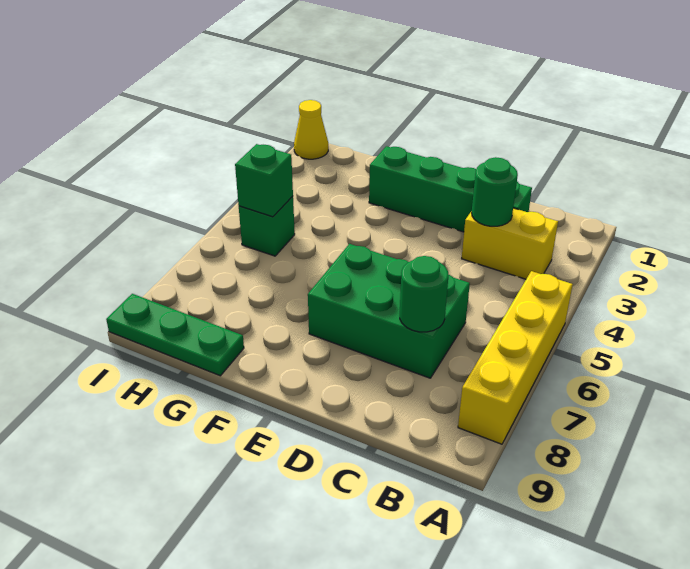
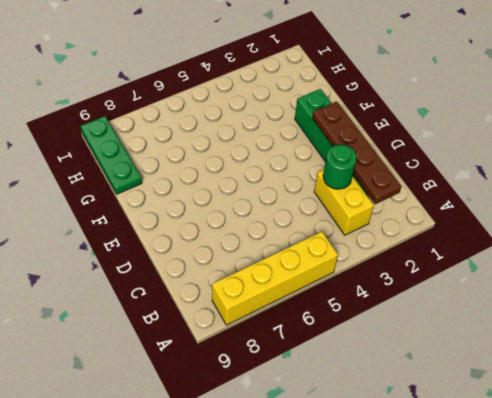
brown 1x4 plate [312,101,401,204] -> none
none -> green 2x3 brick [308,244,470,378]
none -> green 1x1 brick [239,196,295,256]

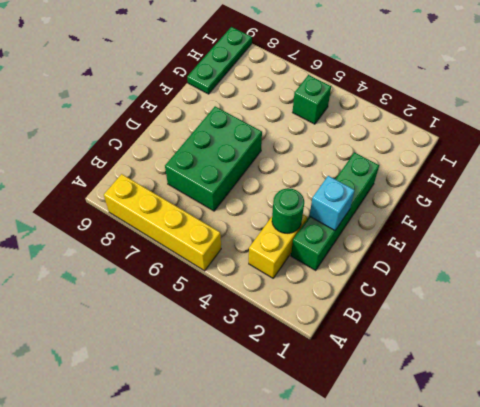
cyan 1x1 brick [309,176,355,230] -> none
none -> yellow 1x1 cone [294,100,328,159]
none -> green 1x1 round brick [400,256,448,332]

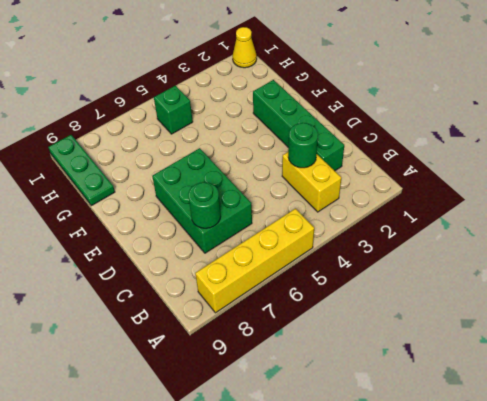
none -> green 1x1 brick [235,144,293,217]

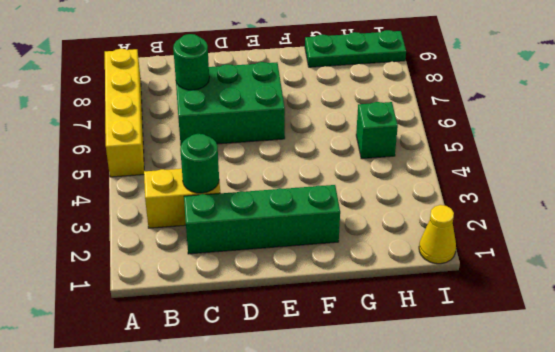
none -> green 1x1 brick [235,144,293,217]

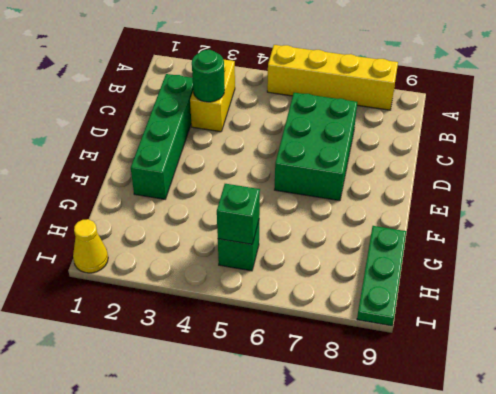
none -> green 1x1 round brick [400,256,448,332]

